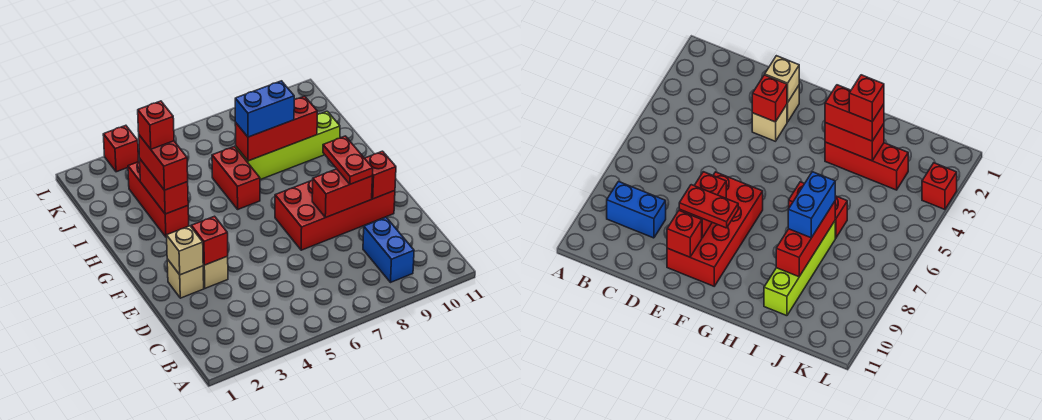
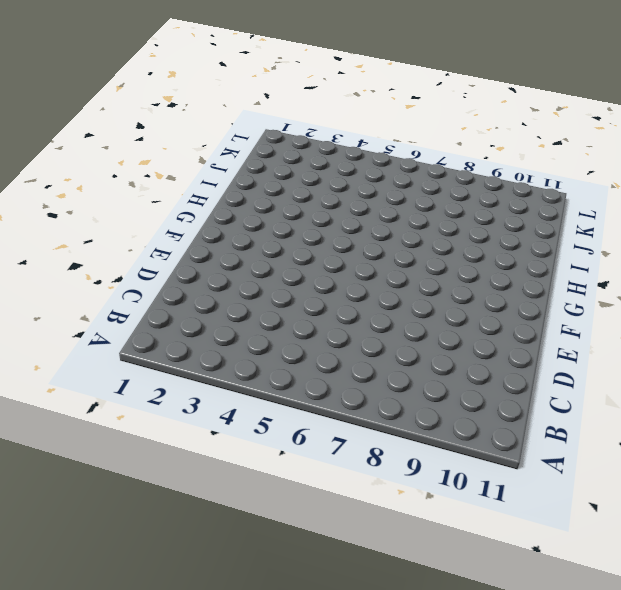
none -> blue 1x2 brick [363,217,414,283]
none -> tan 1x1 brick [167,259,204,298]
none -> tan 1x1 brick [203,256,228,288]

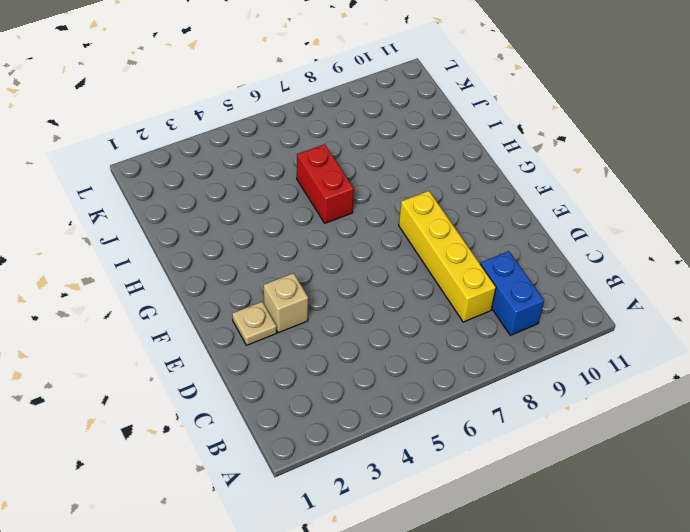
yellow 1x4 brick [399,191,496,322] -> red 2x4 brick [275,180,395,250]
tan 1x1 plate [232,302,277,345] -> tan 1x1 brick [167,259,204,298]
none -> red 1x3 brick [128,161,189,237]
none -> lime 1x4 brick [236,111,340,180]
none -> red 1x1 brick [103,125,139,172]

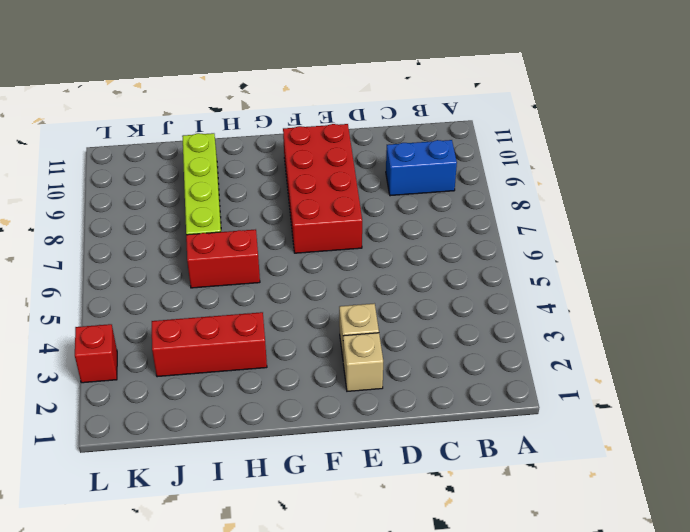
none -> tan 1x1 brick [167,226,203,275]
none -> red 1x1 brick [191,216,228,265]
none -> red 1x2 brick [312,169,372,218]

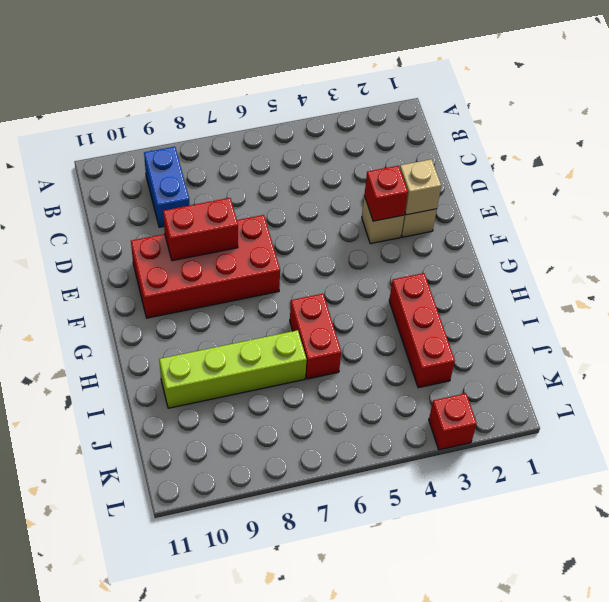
none -> red 1x1 brick [365,151,396,199]
none -> red 1x2 brick [140,159,188,214]
none -> red 1x3 brick [235,96,317,161]

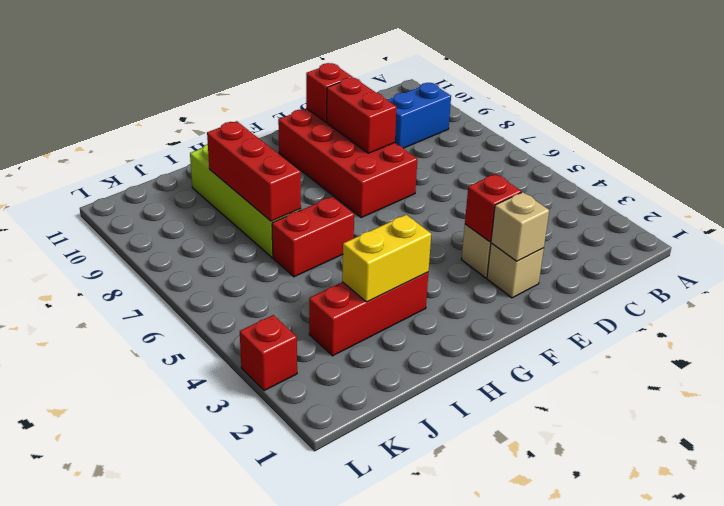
yellow 1x2 brick [342,215,431,302] -> red 1x2 brick [140,159,188,214]
none -> red 1x2 plate [323,136,373,184]
none -> red 1x2 brick [139,135,188,190]
none -> blue 1x2 brick [235,81,294,137]

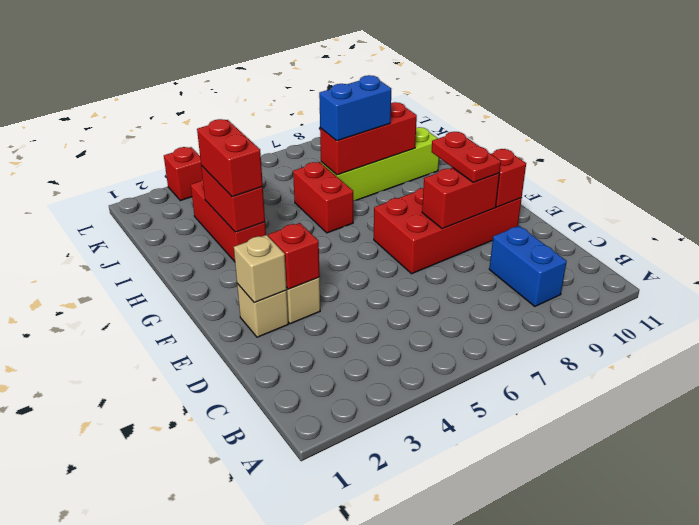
none -> red 1x1 brick [138,101,174,149]

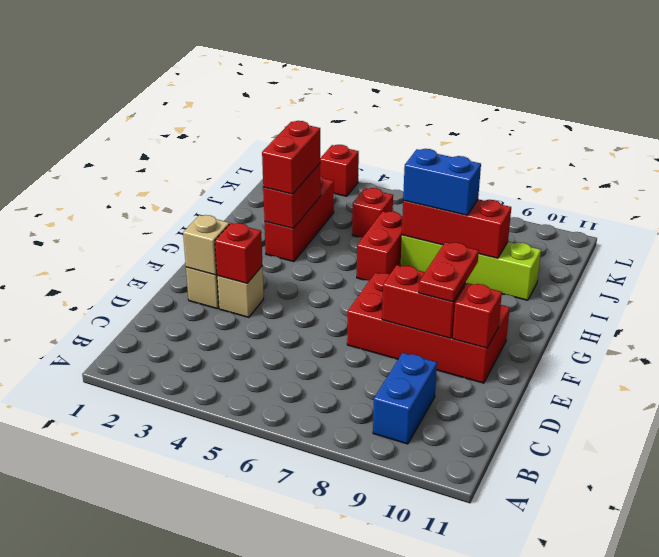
red 1x1 brick [352,188,393,237] -> red 1x1 brick moved to [138,101,174,149]

